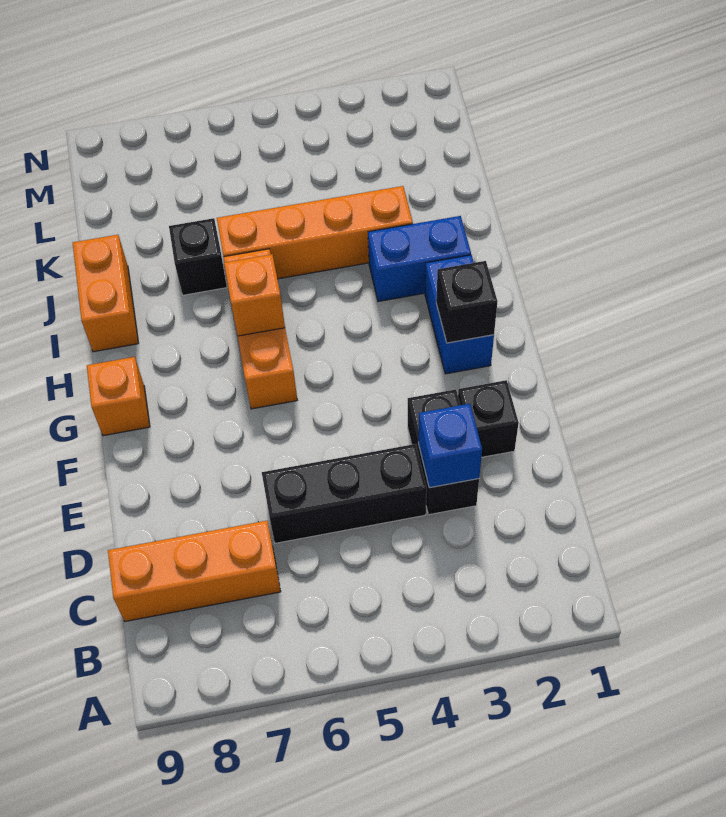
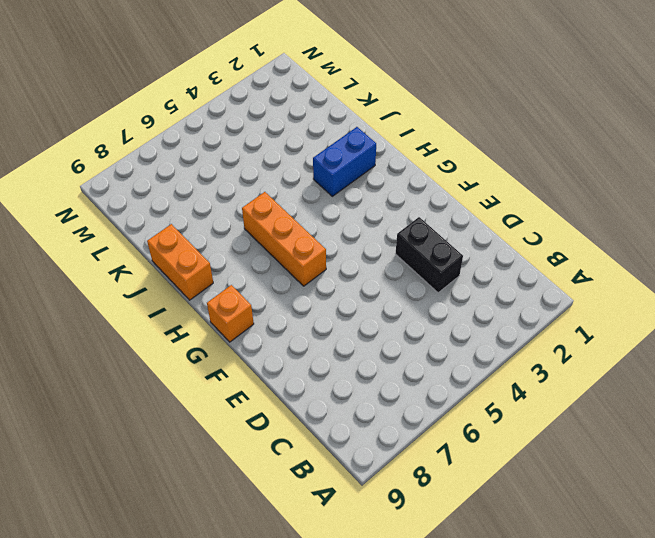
none -> orange 1x3 brick [108,521,281,621]
none -> black 1x3 brick [262,444,427,543]
none -> black 1x1 brick [458,380,519,457]

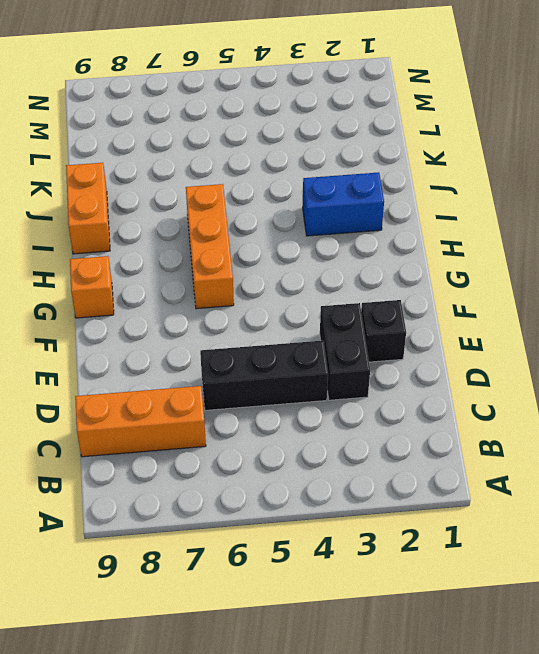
none -> blue 1x2 brick [425,255,494,374]
none -> orange 1x4 brick [217,186,413,279]
none -> black 1x1 brick [169,218,227,295]

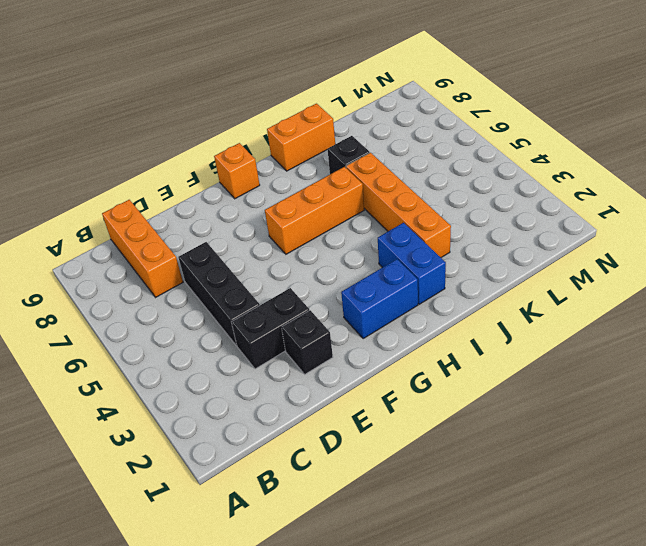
none -> blue 1x1 brick [418,404,482,488]
none -> black 1x1 brick [436,261,497,343]
none -> orange 1x1 brick [224,254,285,336]

